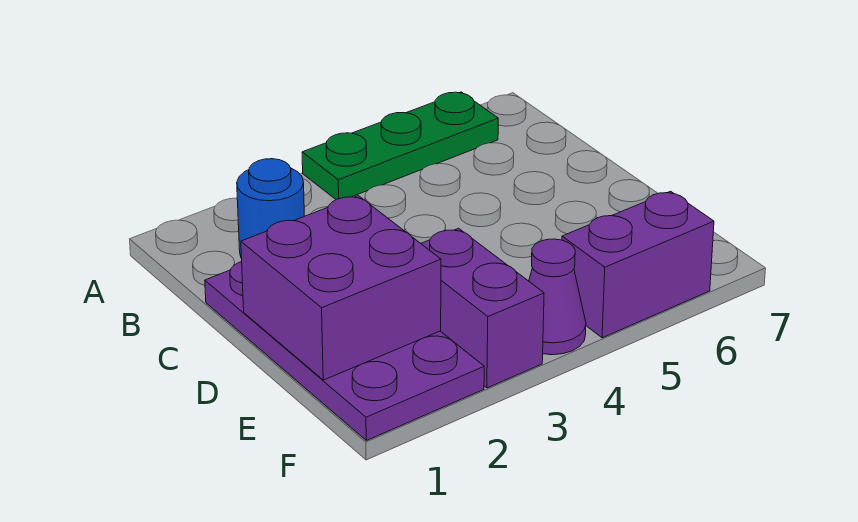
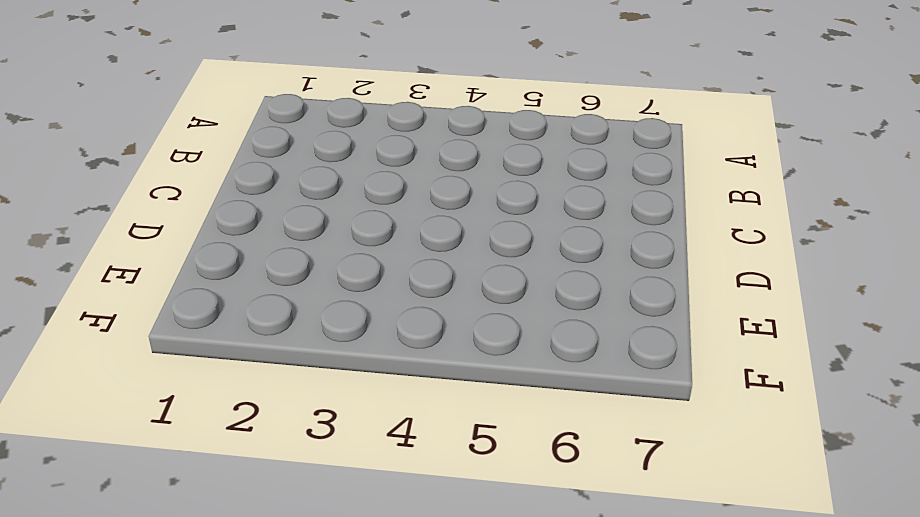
none -> green 1x3 plate [302,92,498,200]
none -> blue 1x1 round brick [237,159,304,258]

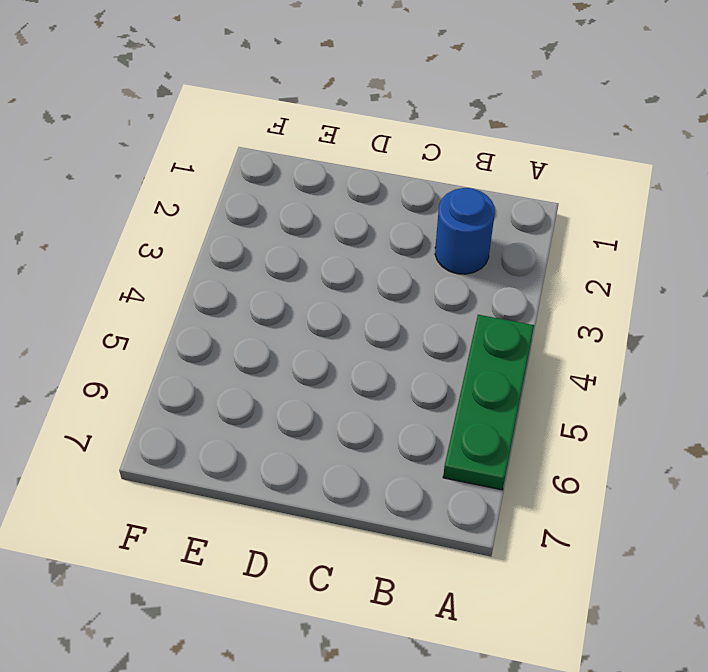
none -> purple 2x4 plate [205,262,484,440]
none -> purple 1x2 brick [421,228,544,388]

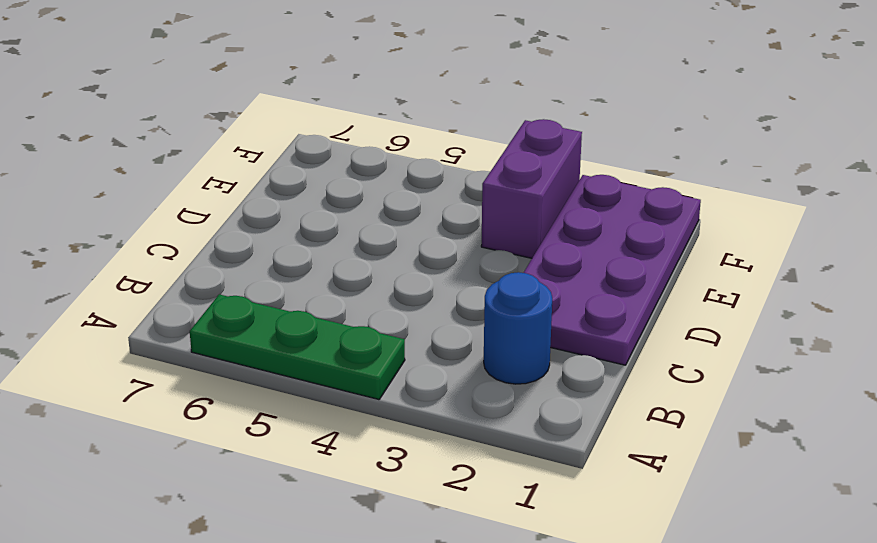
none -> purple 1x1 cone [529,239,586,355]
none -> purple 1x2 brick [562,191,714,338]

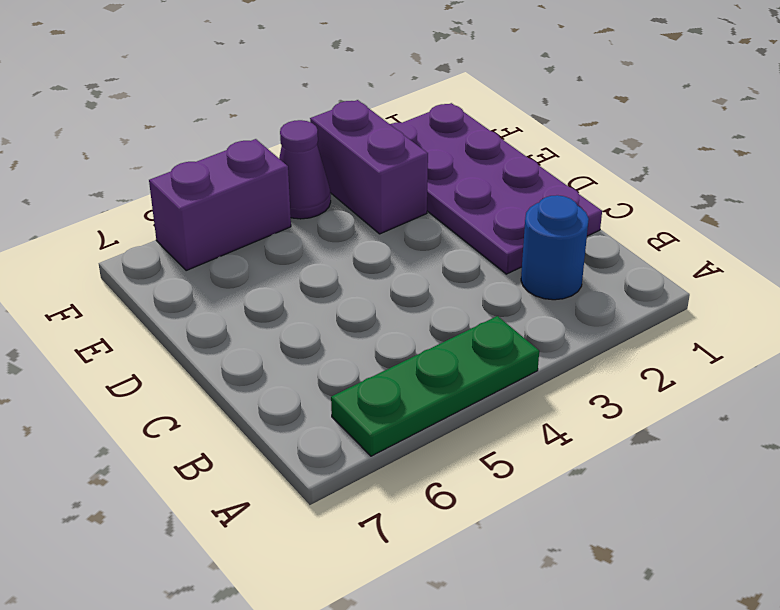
none -> purple 2x2 brick [241,196,441,380]

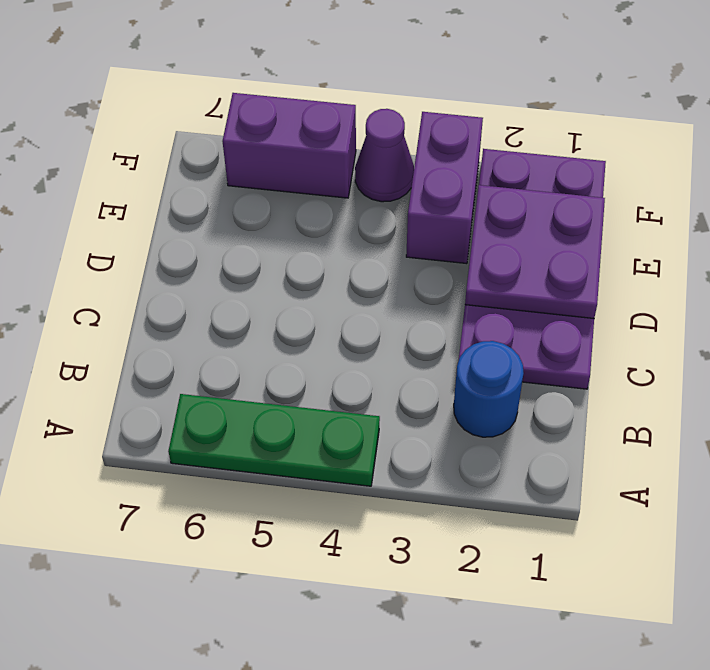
purple 2x2 plate [465,185,605,318] -> purple 2x2 brick [241,196,441,380]

